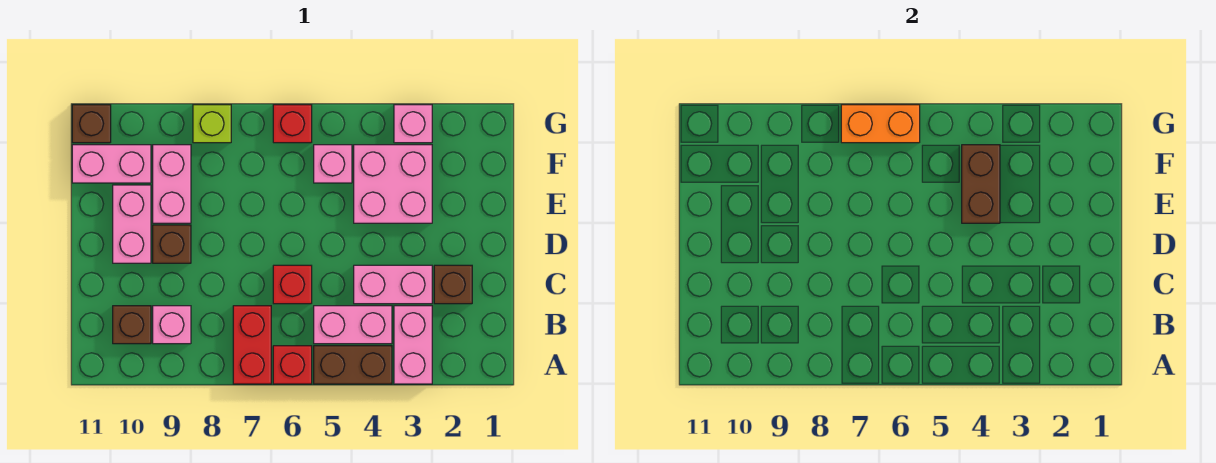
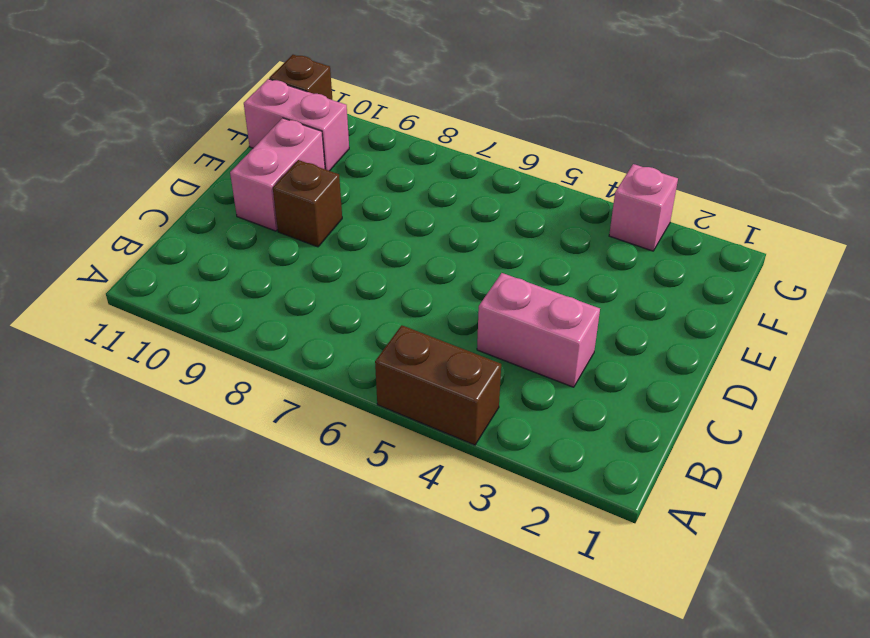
none -> pink 1x2 brick [394,306,432,384]
none -> red 1x1 brick [273,346,312,384]
none -> red 1x2 brick [233,306,271,384]

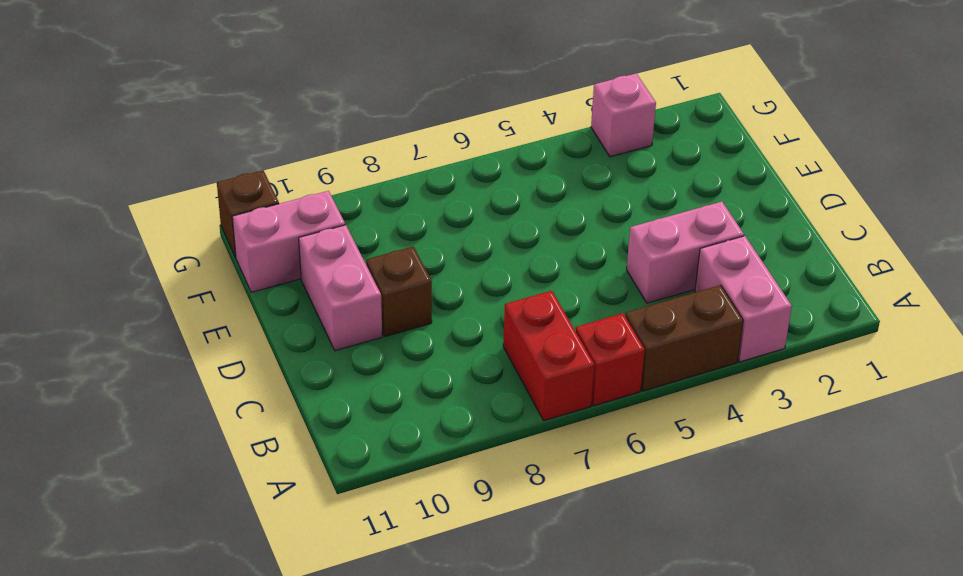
none -> pink 1x2 brick [314,306,392,344]
none -> pink 1x1 brick [153,306,191,344]
none -> brown 1x1 brick [113,306,151,344]

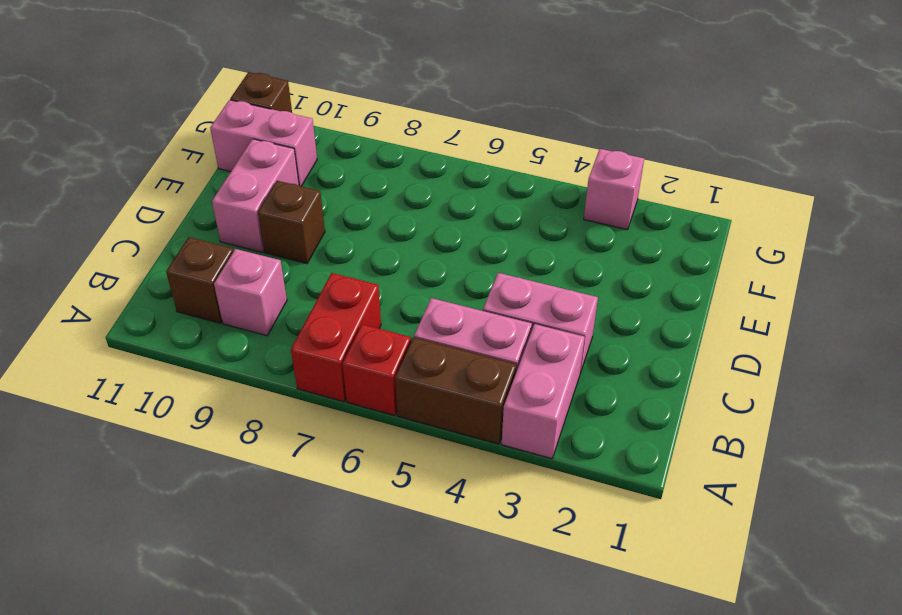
none -> brown 1x1 brick [434,265,472,304]
none -> red 1x1 brick [273,265,312,304]
none -> pink 2x2 brick [354,145,432,223]

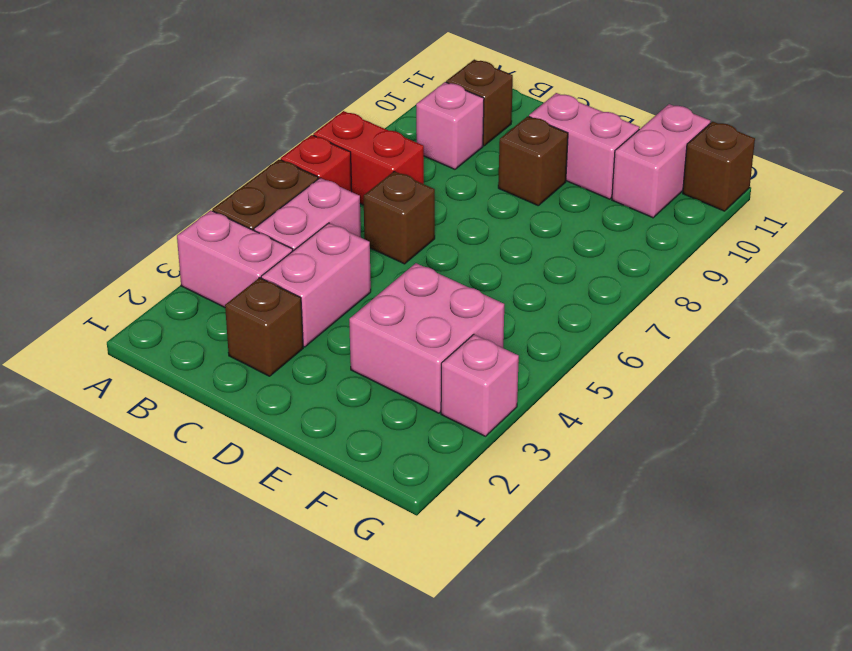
brown 1x1 brick [364,171,435,264] -> red 1x1 brick [273,265,312,304]
none -> pink 1x2 brick [153,145,191,223]
none -> pink 1x1 brick [314,145,352,183]
none -> red 1x1 brick [273,105,312,143]

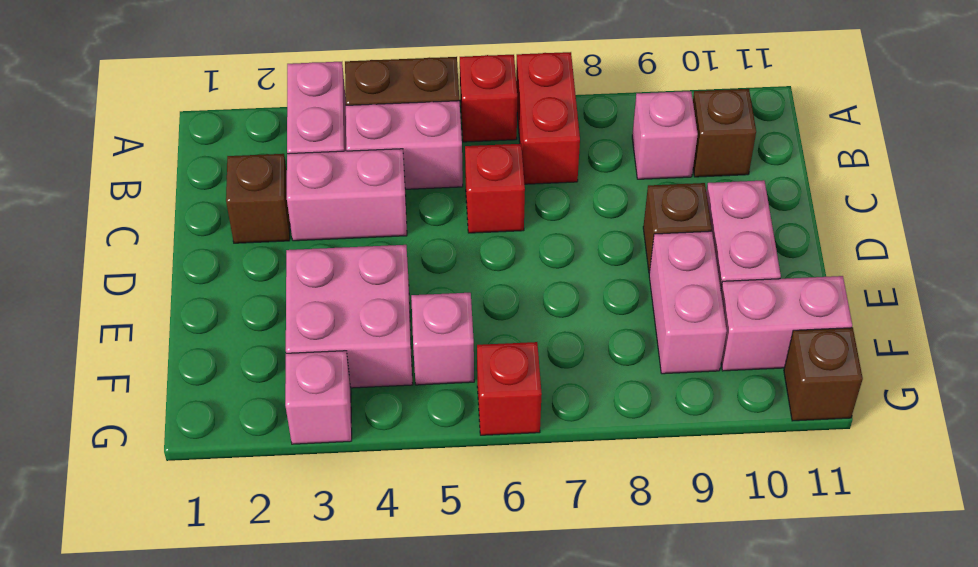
none -> lime 1x1 brick [193,105,231,143]
none -> brown 1x2 brick [962,145,1000,223]
none -> orange 1x2 brick [841,105,920,143]

